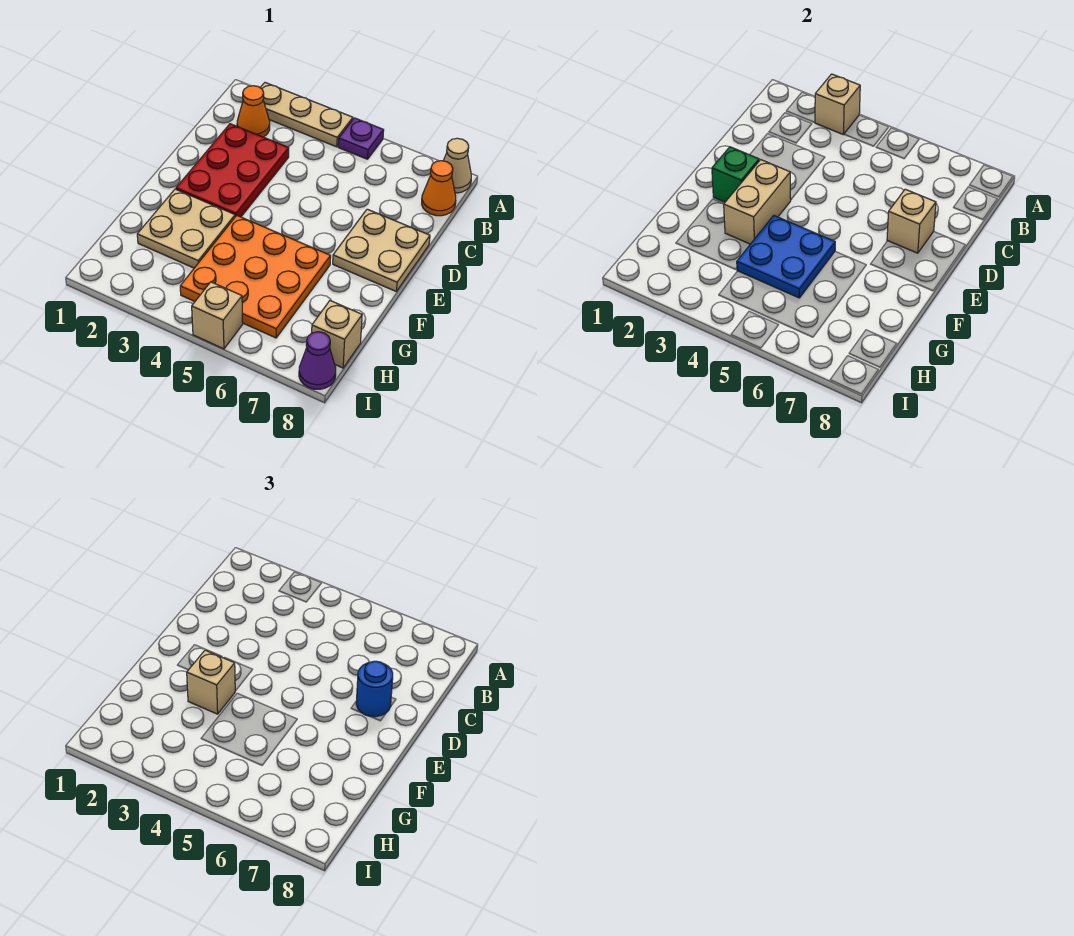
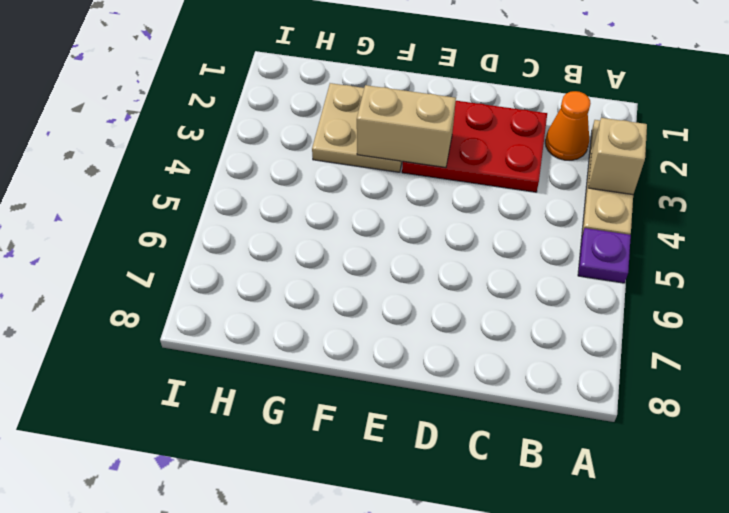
none -> tan 1x1 cone [443,138,471,193]
none -> orange 1x1 cone [422,161,456,216]
none -> tan 2x2 plate [333,209,430,291]

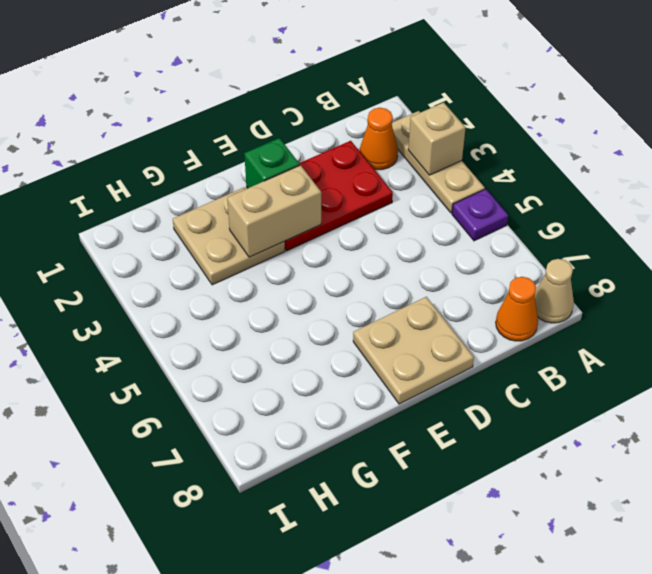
none -> orange 3x3 plate [180,216,331,338]
none -> tan 1x1 brick [312,301,362,368]
none -> tan 1x1 brick [192,282,243,349]

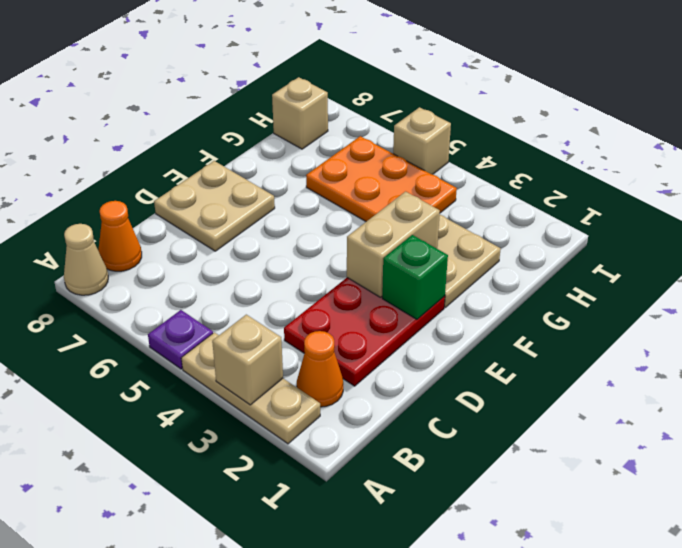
orange 2x3 plate [306,136,457,222] -> orange 3x3 plate [180,216,331,338]
none -> purple 1x1 cone [299,332,336,389]
none -> tan 1x1 brick [887,189,936,253]
none -> blue 2x2 plate [737,216,835,298]

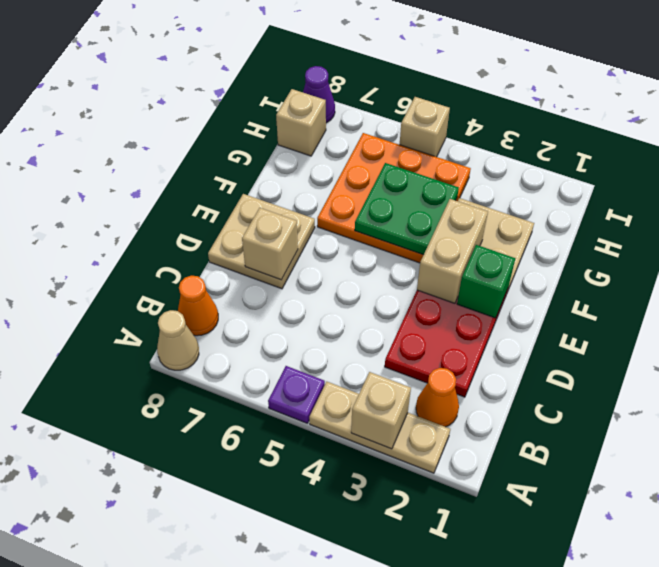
green 2x2 plate [355,163,459,255] -> blue 2x2 plate [737,216,835,298]
none -> blue 1x1 round brick [356,661,393,717]
none -> tan 1x1 brick [187,650,235,714]

